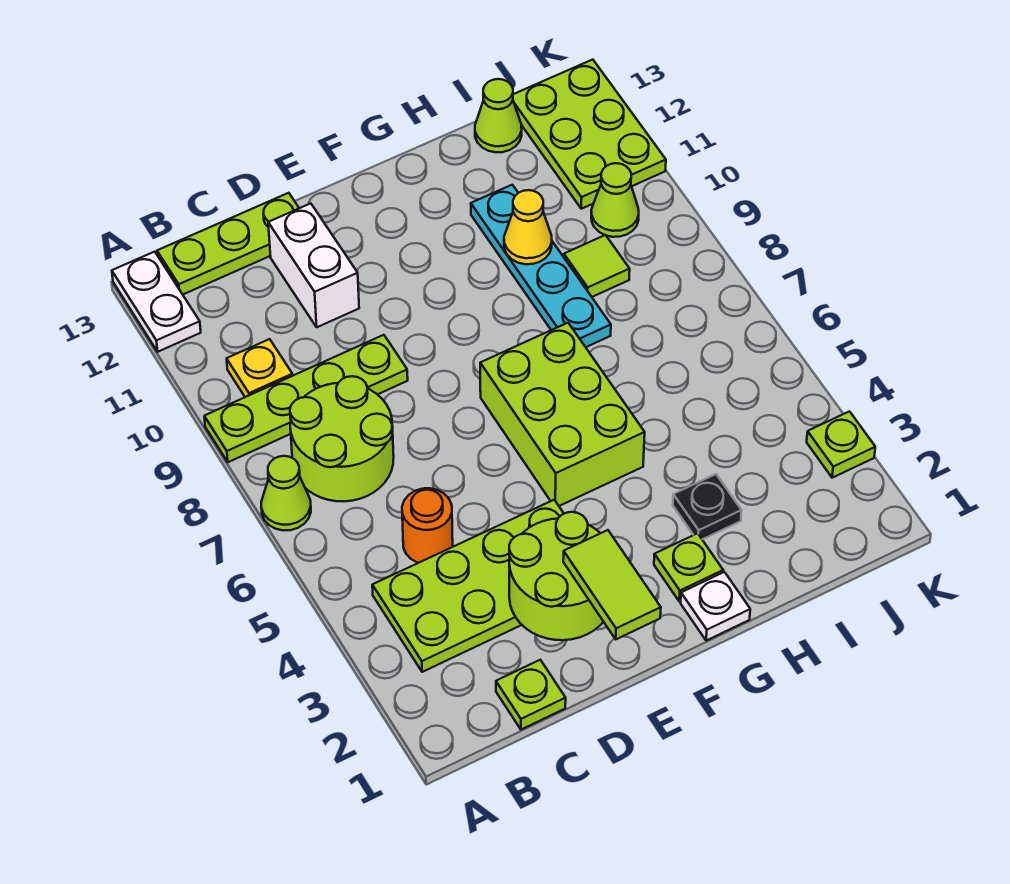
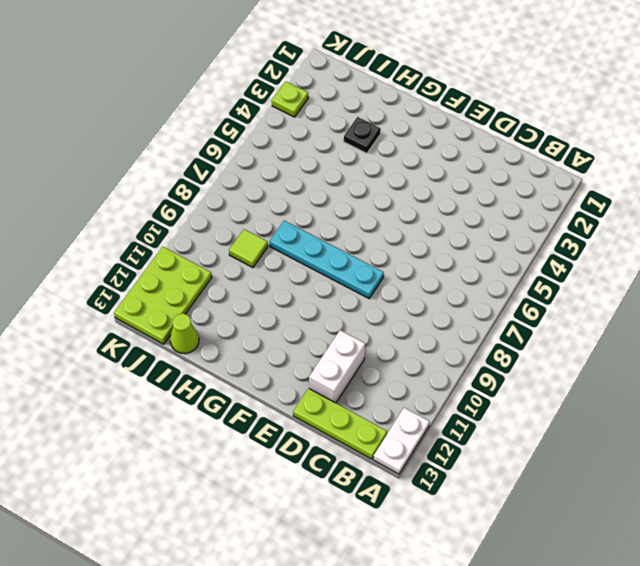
cyan 1x4 plate [269,221,384,298] -> cyan 1x4 plate turned to [471,185,611,347]
none -> lime 1x1 cone [261,456,311,530]
none -> lime 1x4 plate [204,335,408,462]
none -> lime 2x4 plate [372,500,564,672]

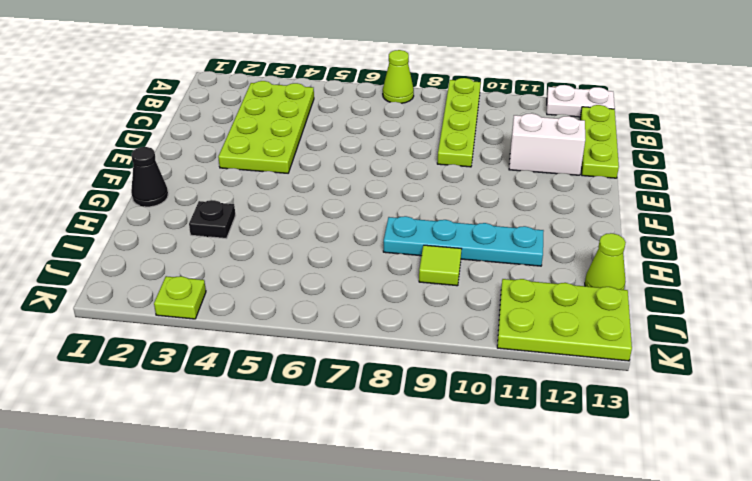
black 1x1 cone [131,147,168,207] -> white 1x1 plate [681,572,750,641]
none -> lime 2x2 round brick [290,376,394,501]
none -> yellow 1x1 plate [227,339,293,397]
none -> lime 1x1 plate [496,660,566,730]

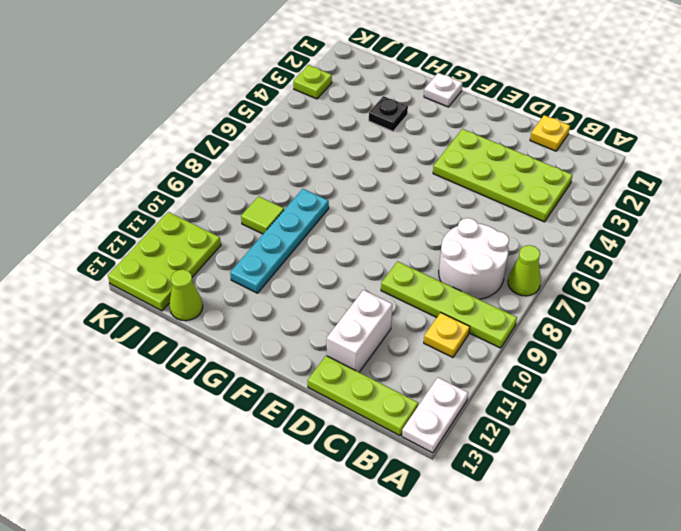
white 2x2 round brick [439,218,509,299] -> lime 2x2 round brick [290,376,394,501]
yellow 1x1 plate [530,115,570,151] -> lime 1x1 plate [496,660,566,730]
none -> orange 1x1 round brick [402,488,453,563]
none -> lime 2x3 brick [480,323,645,506]
none -> lime 1x1 plate [654,533,723,601]

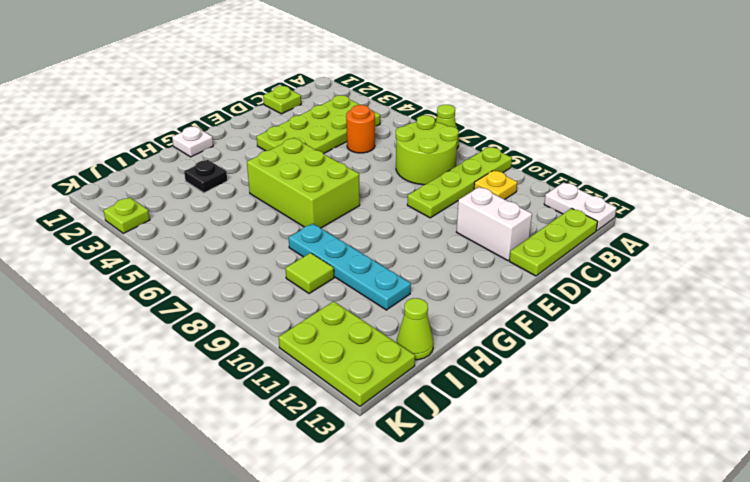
none -> lime 1x1 plate [654,533,723,601]
none -> lime 1x1 cone [591,163,639,237]
none -> lime 2x2 round brick [509,512,603,640]

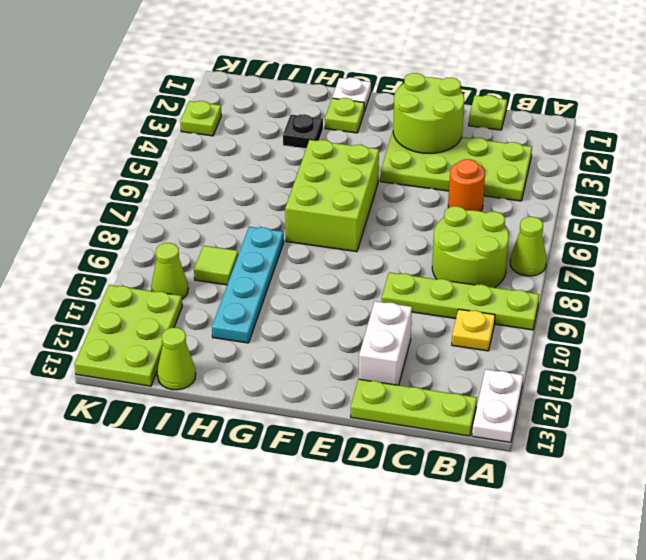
none -> yellow 1x1 cone [504,190,552,264]
none -> lime 1x2 tile [563,530,661,639]

